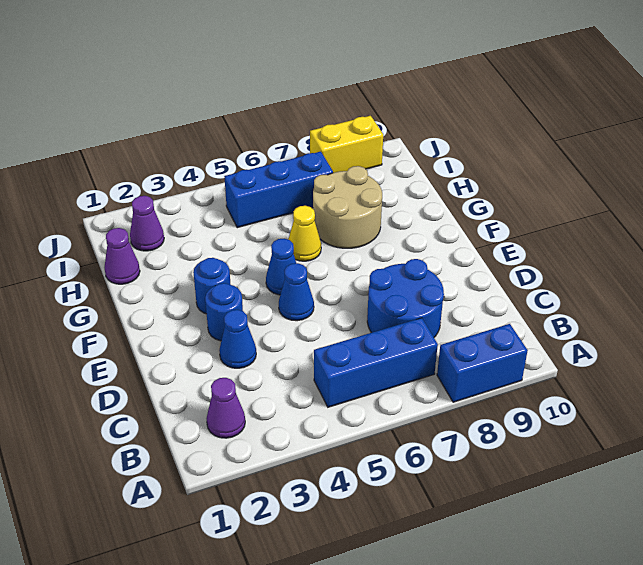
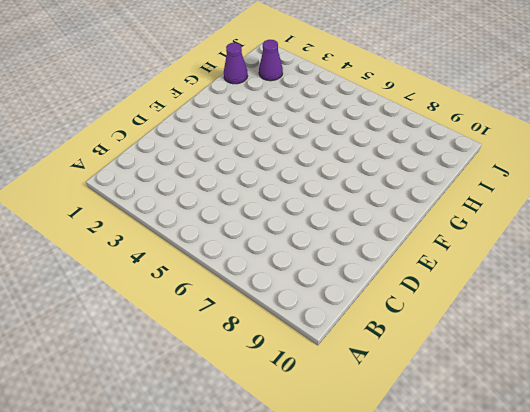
none -> blue 1x2 brick [437,324,528,402]
none -> purple 1x1 cone [207,378,245,438]
none -> blue 1x3 brick [314,318,438,407]

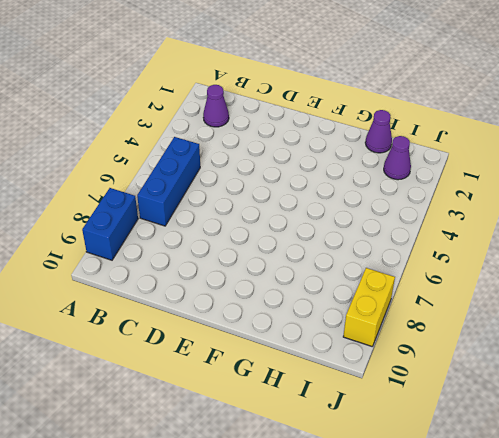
none -> blue 2x2 round brick [367,259,444,337]
none -> blue 1x1 cone [219,310,256,368]
none -> blue 1x1 round brick [205,283,243,341]

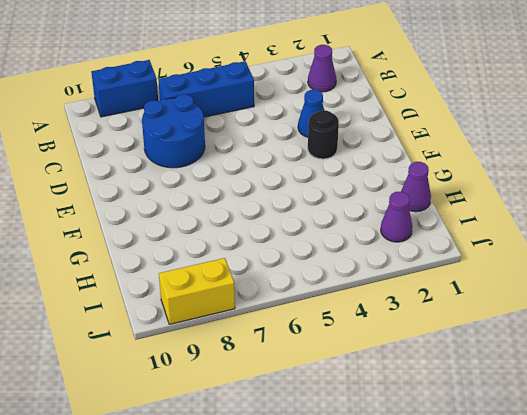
black 1x1 round brick [308,110,339,159] -> blue 1x1 round brick [205,283,243,341]
none -> blue 1x1 cone [279,263,314,321]
none -> blue 1x1 round brick [193,258,231,314]
none -> blue 1x1 cone [266,239,296,295]

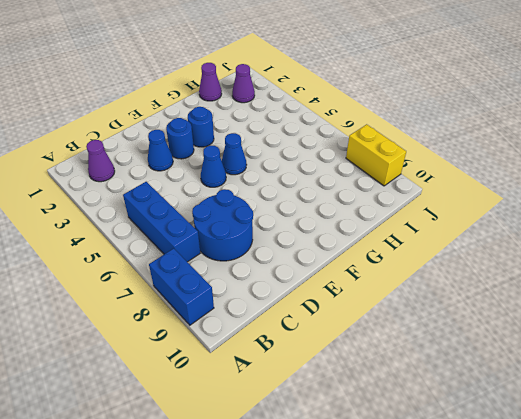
none -> yellow 1x1 cone [288,206,321,261]
none -> tan 2x2 round brick [313,166,382,248]
none -> blue 1x3 brick [224,152,333,228]

